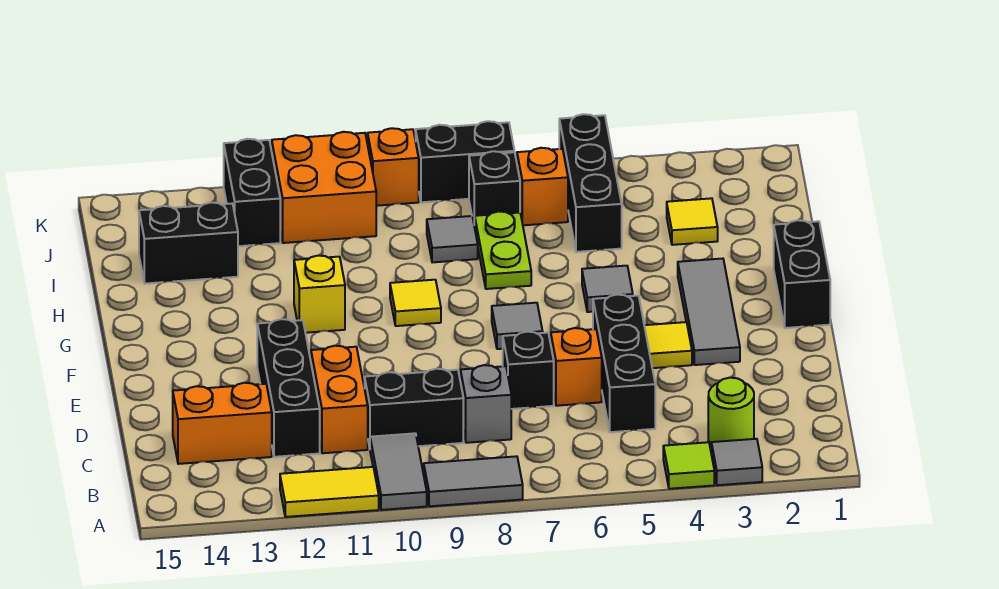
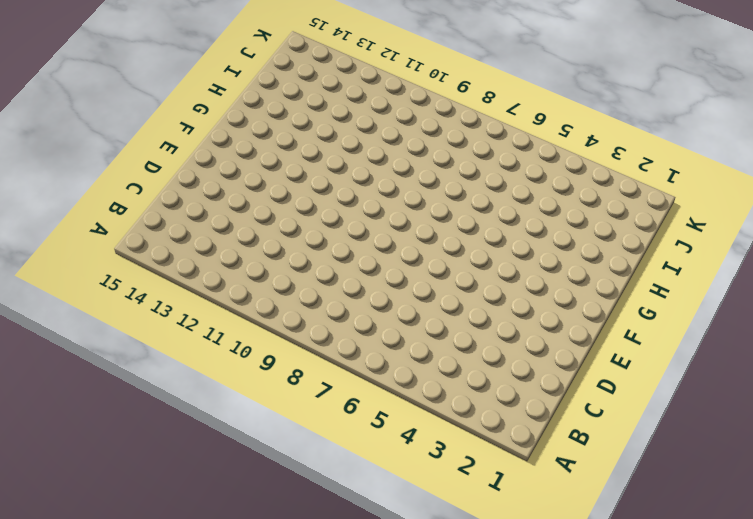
none -> grey 1x1 tile [711,439,762,485]
none -> lime 1x1 tile [663,442,714,489]
none -> grey 1x2 tile [424,456,523,506]
none -> grey 1x2 tile [370,433,427,510]

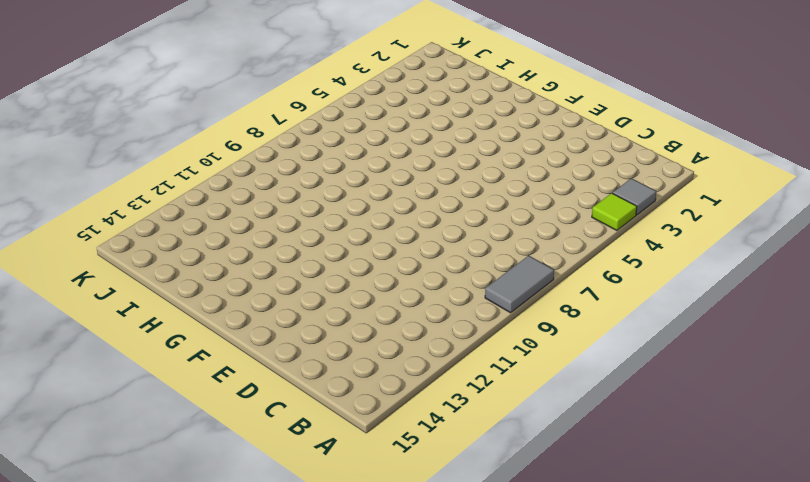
none -> grey 1x2 tile [370,433,427,510]
none -> yellow 1x2 tile [280,467,379,517]
none -> lime 1x1 round brick [708,378,754,445]
none -> black 1x3 brick [593,295,655,432]

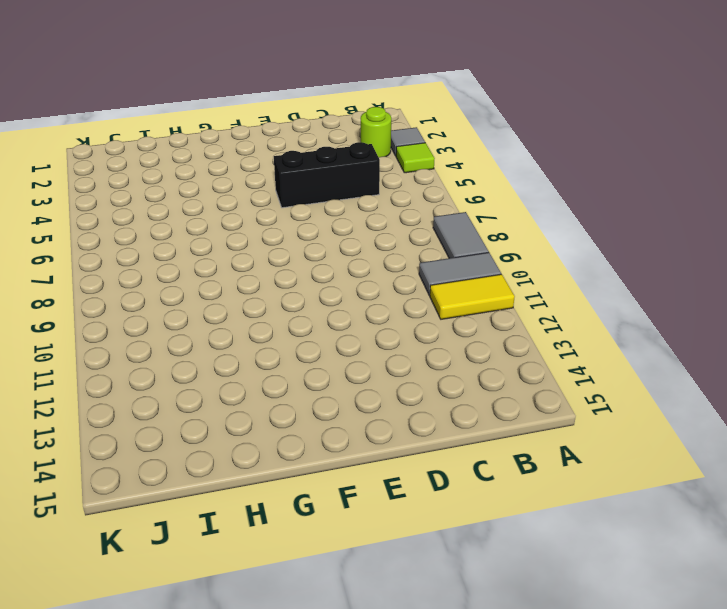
yellow 1x2 tile [430,274,515,319] -> yellow 1x2 tile turned to [280,467,379,517]
none -> grey 1x1 brick [460,365,511,443]
none -> black 1x2 brick [365,369,463,448]
none -> orange 1x2 brick [311,346,368,453]
none -> black 1x3 brick [257,319,320,457]

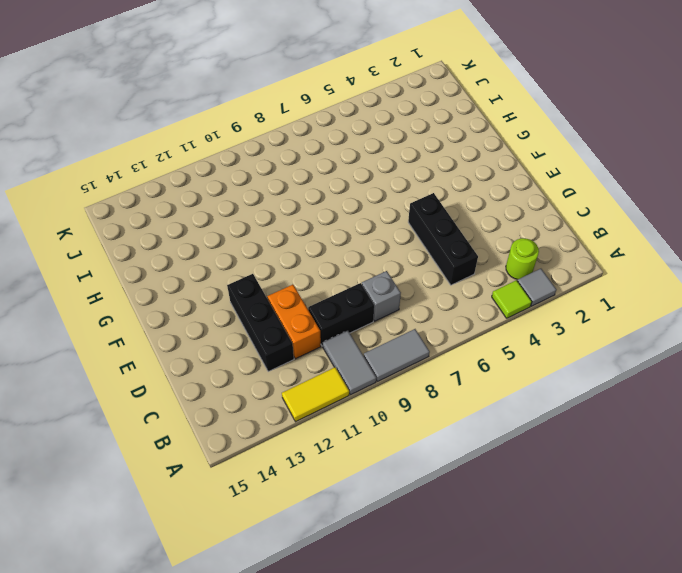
none -> orange 1x2 brick [173,383,272,464]
none -> orange 1x1 brick [551,328,602,406]
none -> black 1x1 brick [503,332,554,409]
none -> grey 1x3 tile [678,259,740,365]

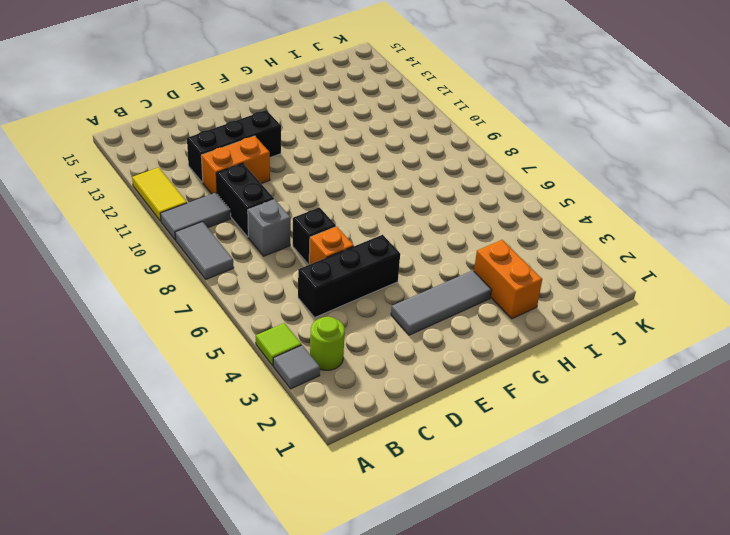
orange 1x2 brick [474,240,542,319] -> orange 1x2 brick moved to [173,383,272,464]
none -> yellow 1x1 tile [644,322,692,368]
none -> black 1x2 brick [774,220,830,328]
none -> grey 1x1 tile [492,303,543,349]
none -> grey 1x1 tile [582,266,633,312]

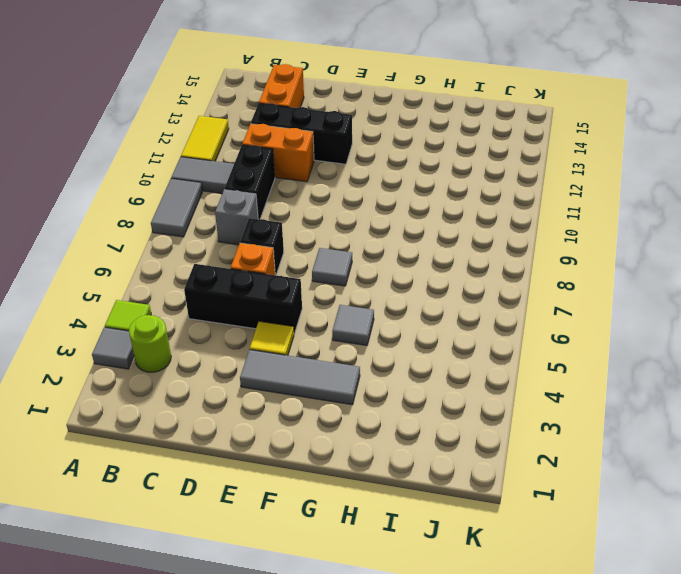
none -> black 1x2 brick [774,220,830,328]
none -> yellow 1x1 tile [390,280,441,326]
none -> yellow 1x1 brick [294,256,345,333]
none -> lime 1x2 plate [475,211,531,289]

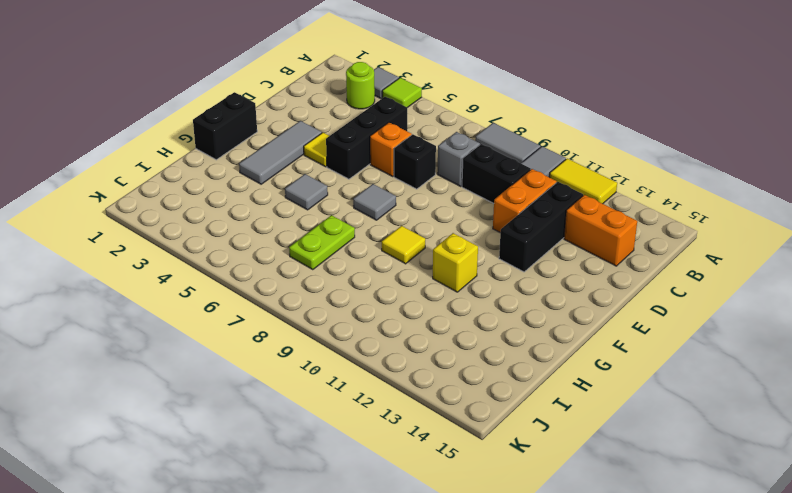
none -> yellow 1x1 tile [667,198,718,245]
none -> black 1x3 brick [559,114,622,252]
none -> grey 1x1 tile [427,216,478,262]
none -> black 1x2 brick [139,202,238,284]

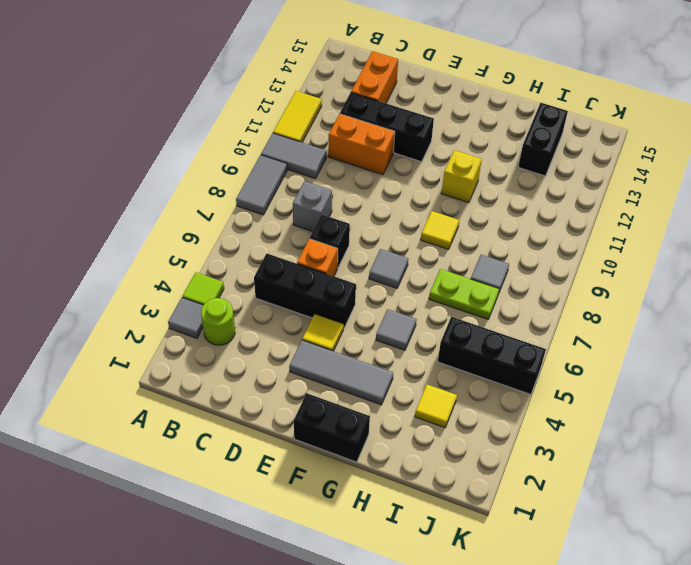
none -> black 1x2 brick [365,369,463,448]
none -> orange 1x1 brick [517,148,568,225]
none -> black 1x1 brick [469,151,520,227]
none -> orange 2x2 brick [272,132,376,243]

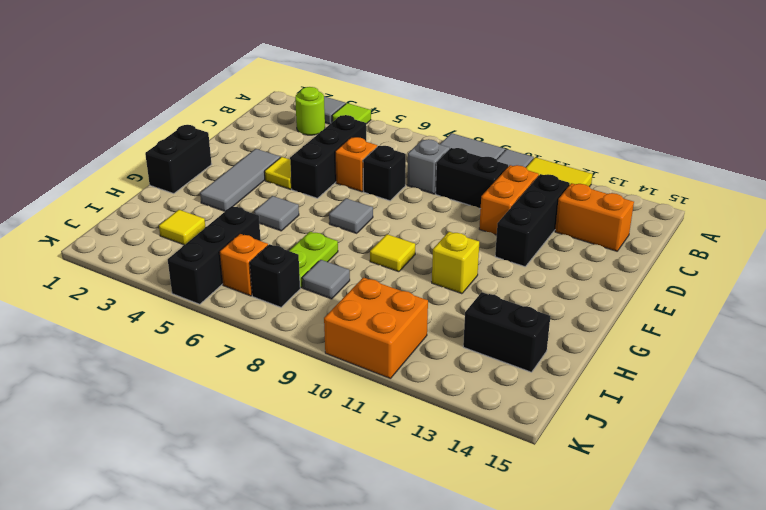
none -> black 1x2 brick [224,139,280,246]
none -> black 1x2 brick [416,121,514,202]
none -> orange 1x1 brick [368,128,419,206]

